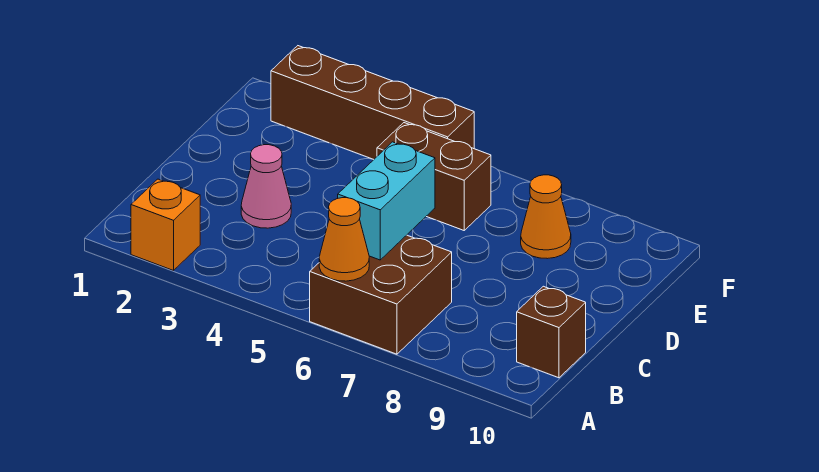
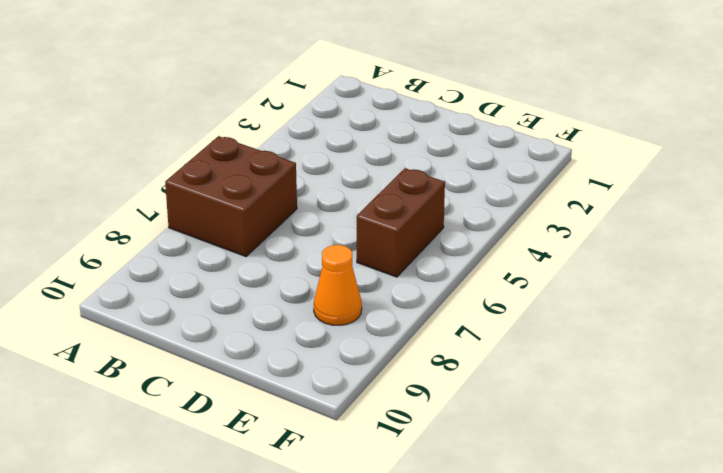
none -> orange 1x1 brick [131,179,200,271]
none -> brown 1x1 brick [517,286,586,378]

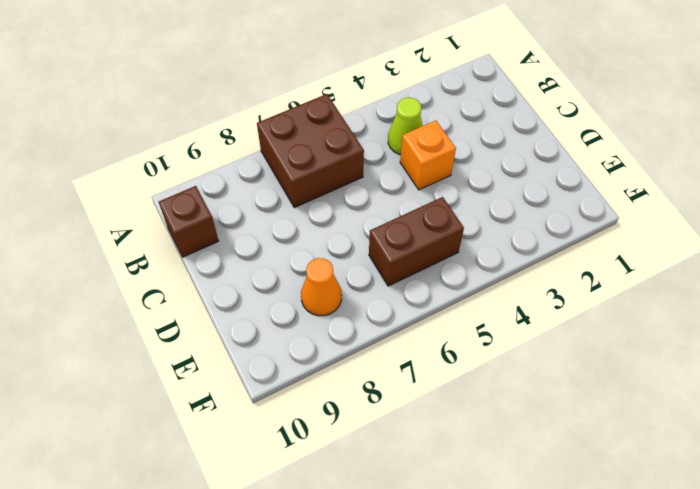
lime 1x1 cone [388,98,423,155] -> none
orange 1x1 brick [400,120,456,190] -> orange 1x1 brick moved to [131,179,200,271]
none -> pink 1x1 cone [241,145,291,228]
none -> brown 1x4 brick [271,46,474,160]

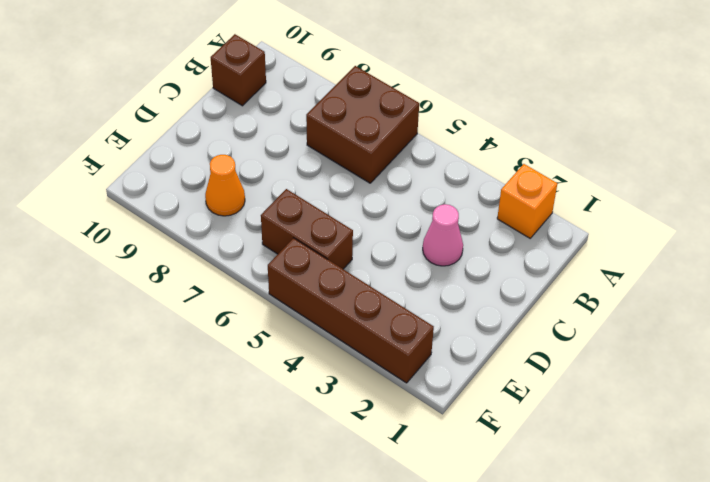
none -> orange 1x1 cone [319,198,369,281]
none -> cyan 1x2 brick [338,142,435,260]

